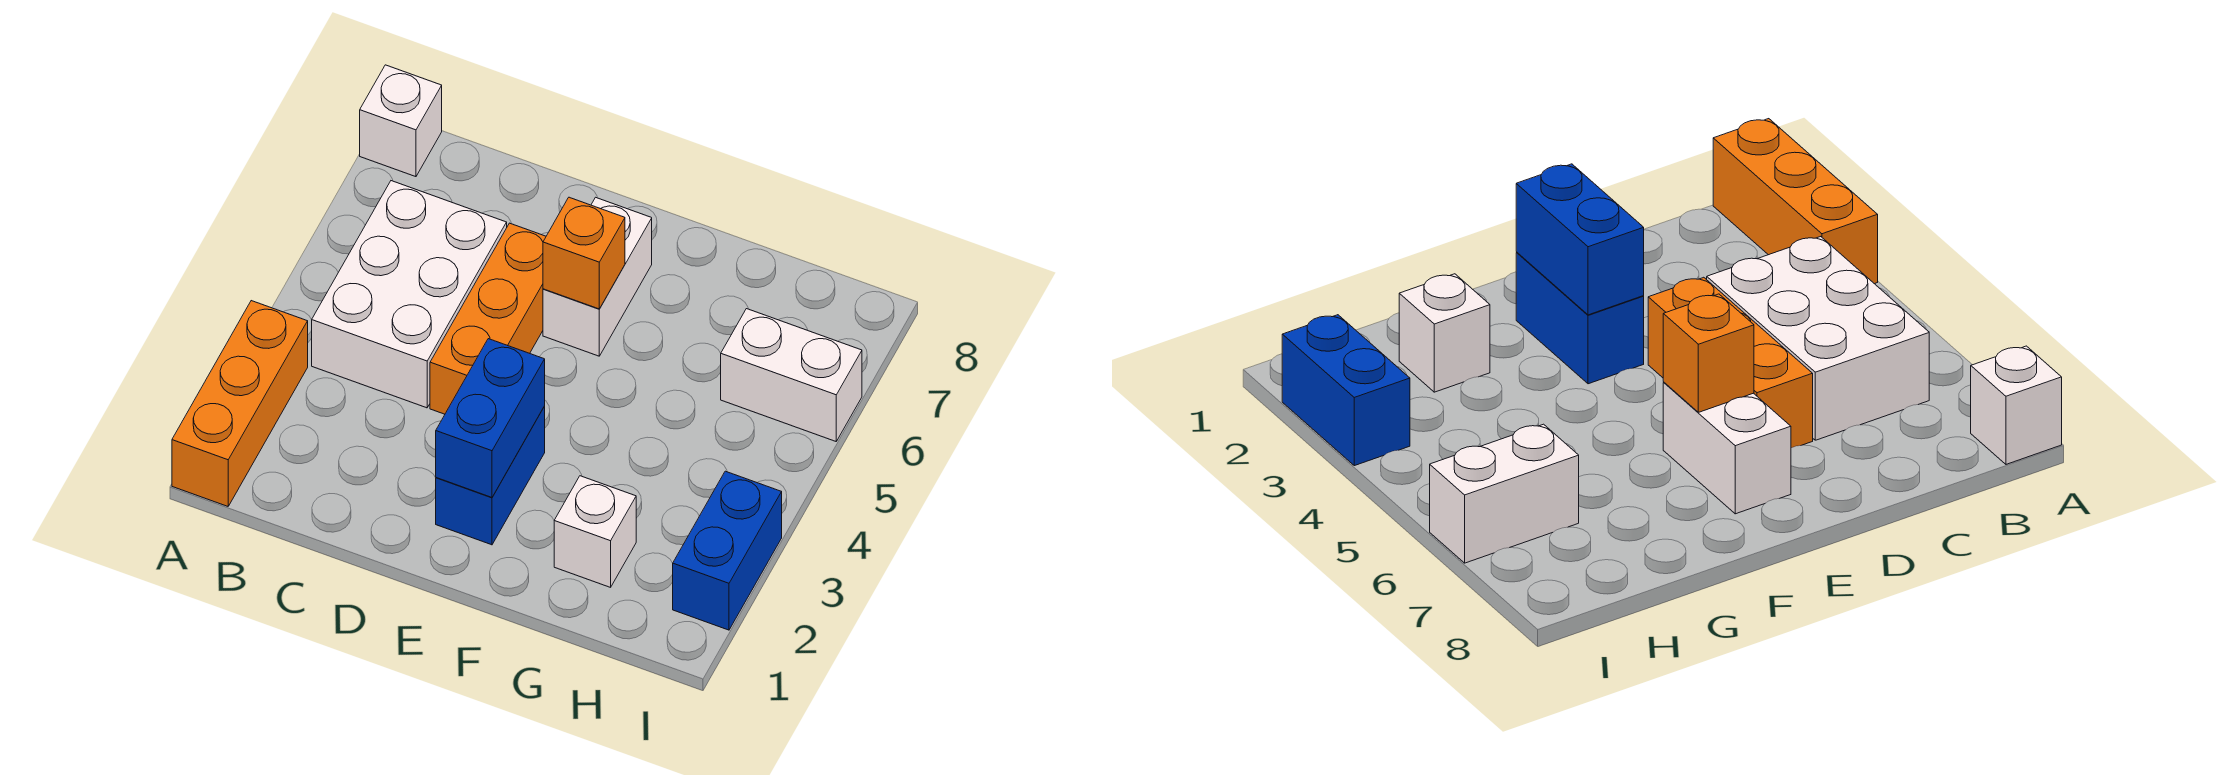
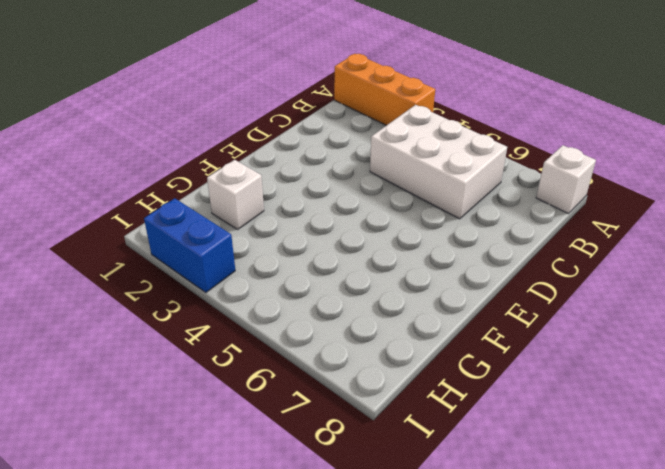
none -> orange 1x3 brick [430,223,546,414]
none -> blue 1x2 brick [436,406,545,545]

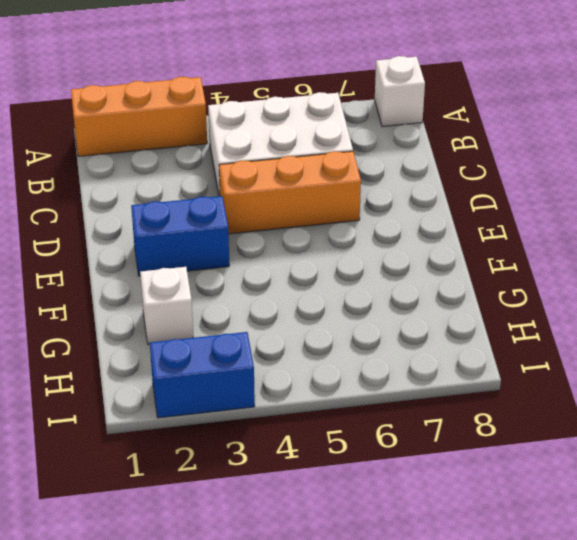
none -> white 1x2 brick [543,197,652,356]
none -> white 1x2 brick [721,309,862,441]

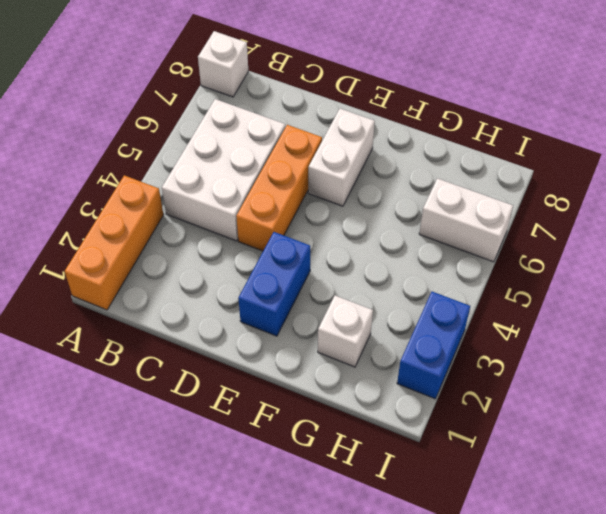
none -> blue 1x2 brick [436,339,545,497]
none -> orange 1x1 brick [543,197,625,309]

